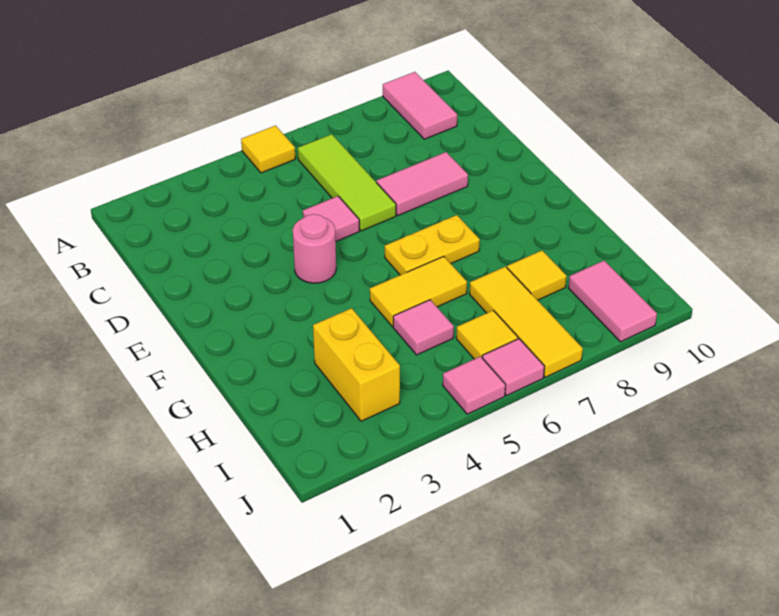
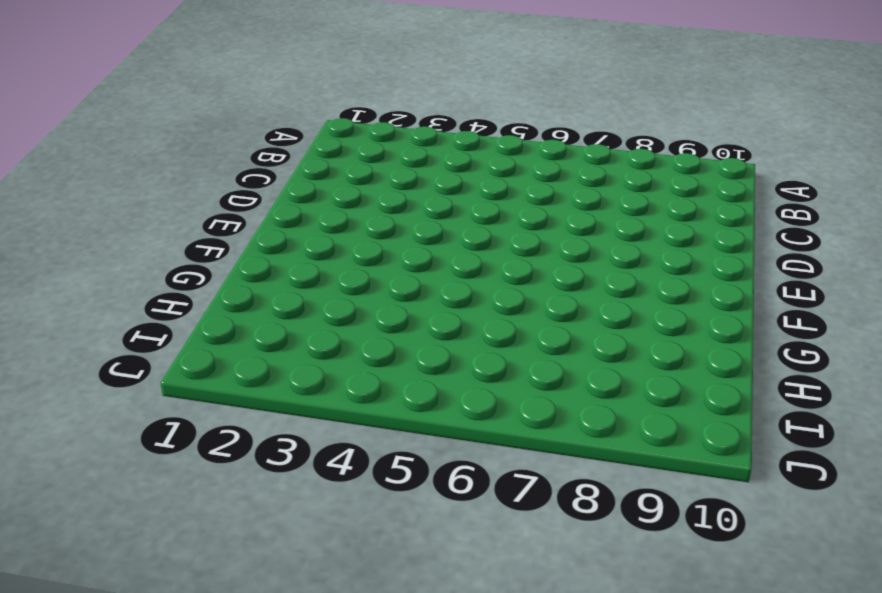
none -> yellow 1x1 tile [241,126,295,173]
none -> pink 1x2 tile [383,72,457,139]
none -> lime 1x3 tile [298,134,396,231]

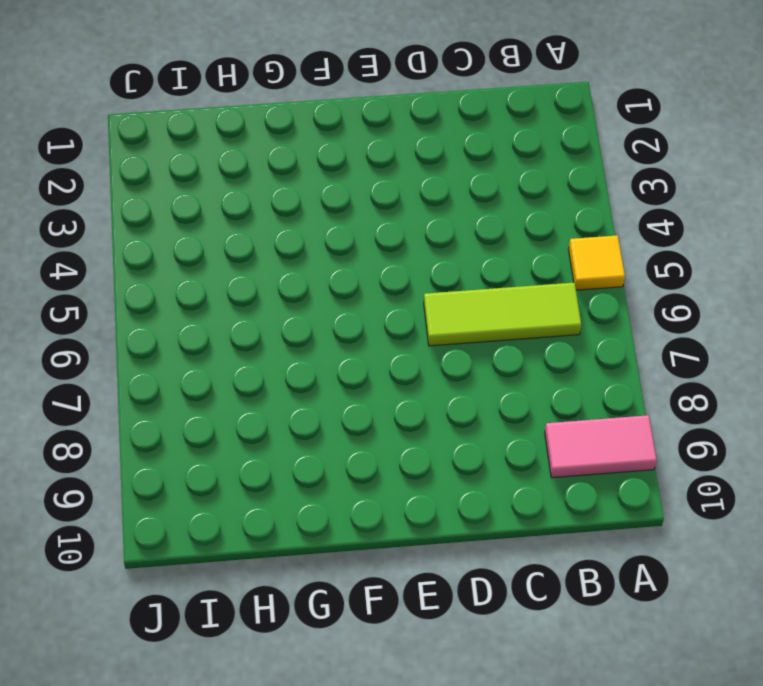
none -> pink 1x1 tile [303,196,359,241]
none -> pink 1x2 tile [377,152,468,215]
none -> pink 1x1 round brick [293,214,336,283]

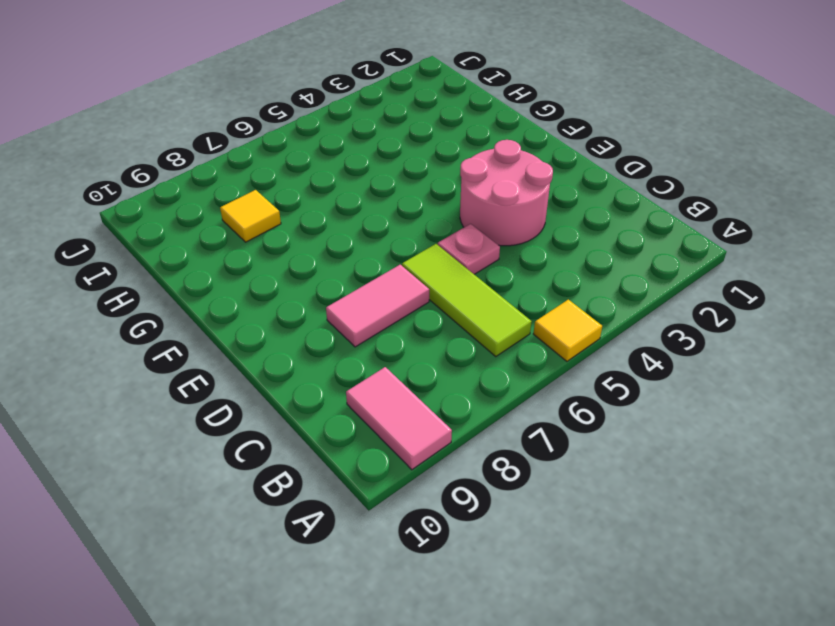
pink 2x2 round brick [460,140,553,246] -> pink 1x1 round brick [293,214,336,283]
pink 1x1 plate [438,224,500,274] -> pink 1x1 tile [303,196,359,241]
none -> yellow 1x2 plate [385,215,480,275]
none -> yellow 1x2 tile [370,256,467,327]
none -> yellow 1x2 brick [313,308,400,421]

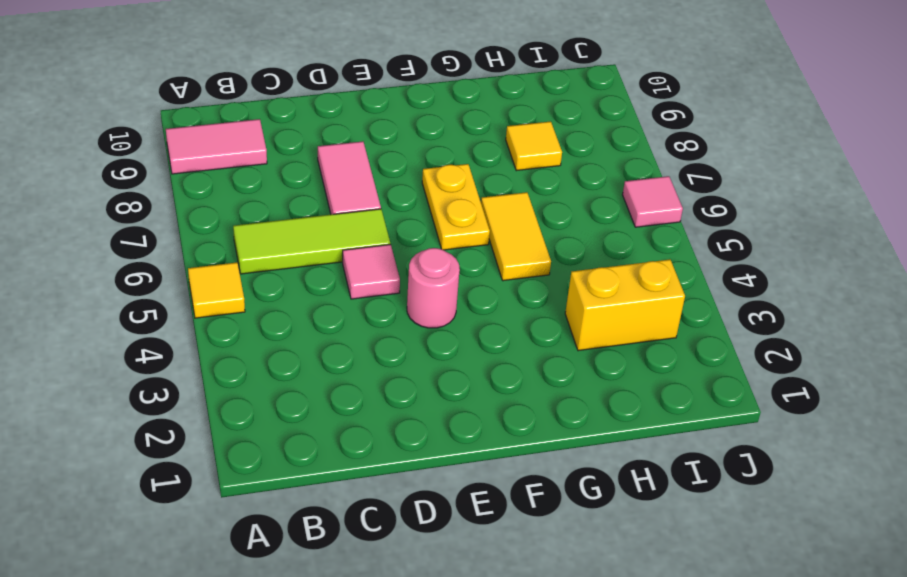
none -> pink 1x1 tile [393,300,454,355]
none -> yellow 1x3 tile [470,267,583,377]
none -> yellow 1x1 tile [456,310,518,359]

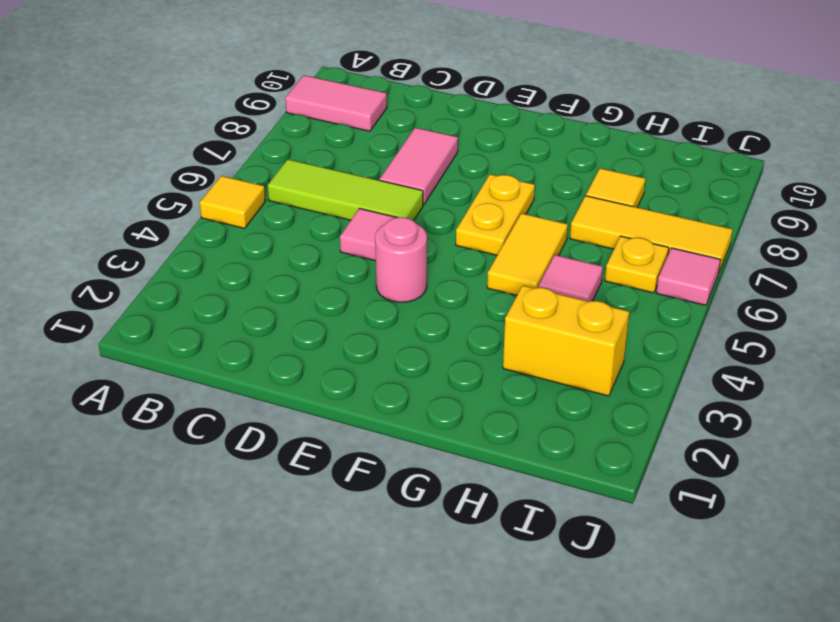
yellow 1x1 plate [605,236,669,293] -> yellow 1x1 tile [456,310,518,359]
none -> pink 1x2 tile [568,261,657,342]
none -> pink 1x1 tile [443,356,505,414]

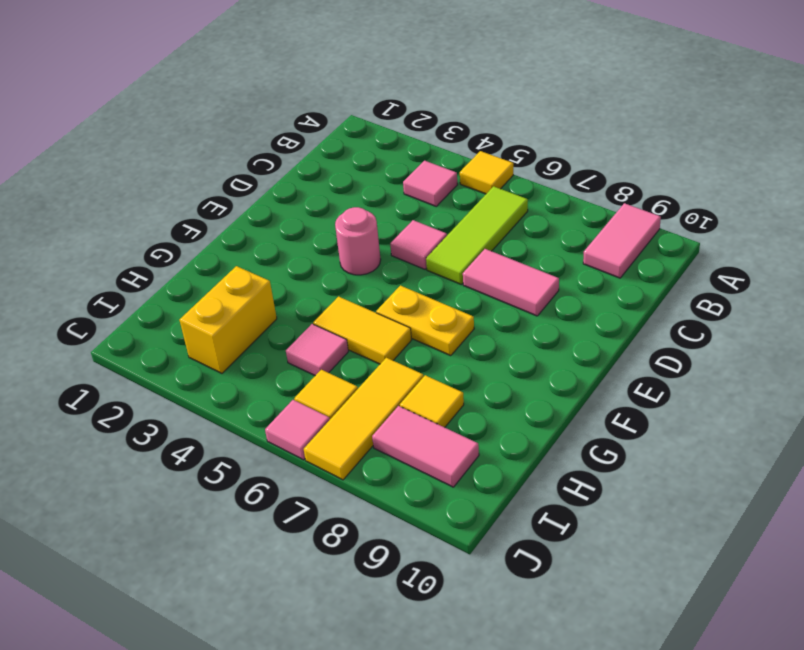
pink 1x1 tile [403,161,458,206] -> pink 1x1 tile moved to [443,356,505,414]
pink 1x2 tile [372,406,479,487] -> pink 1x2 tile turned to [568,261,657,342]

